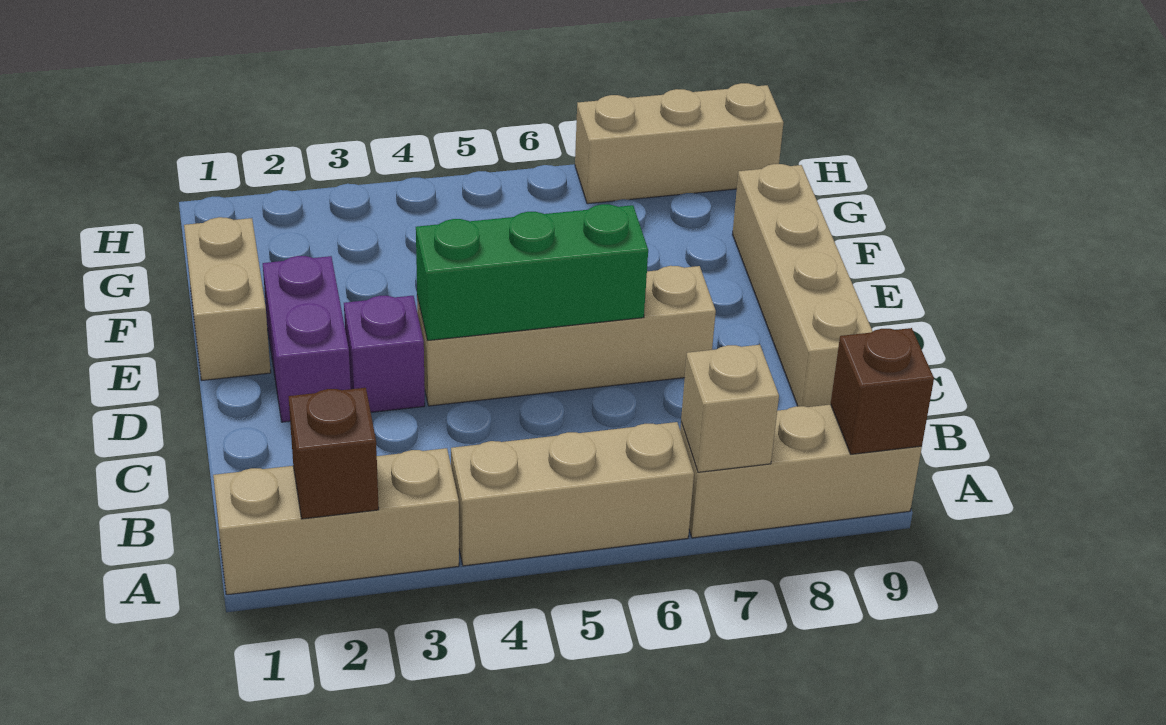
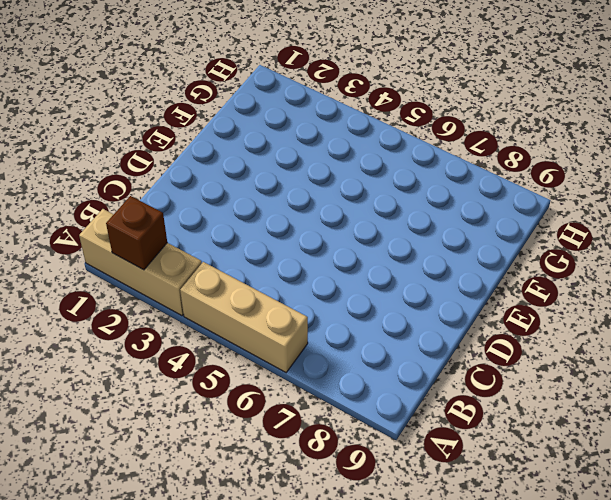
none -> tan 1x3 brick [680,405,922,538]
none -> tan 1x4 brick [732,164,873,407]
none -> purple 1x2 brick [263,256,351,422]

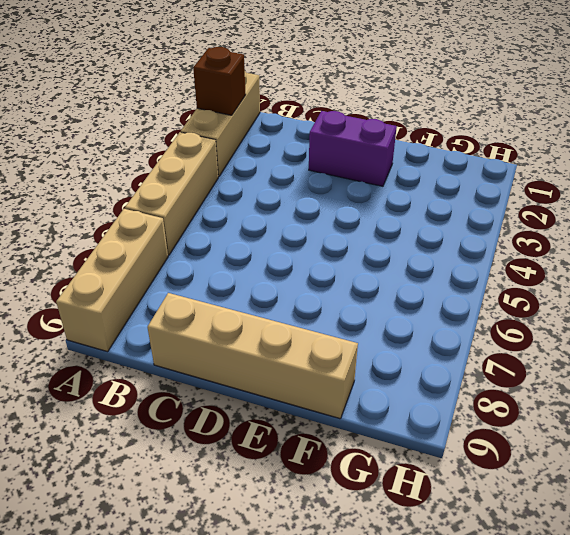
none -> purple 1x1 brick [344,296,425,412]
none -> tan 1x4 brick [417,266,716,406]
none -> tan 1x2 brick [184,217,271,380]

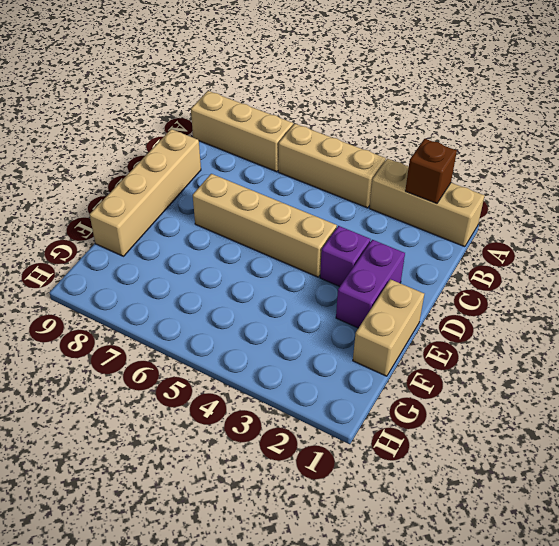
none -> tan 1x3 brick [575,83,784,204]
none -> tan 1x1 brick [681,345,779,472]
none -> brown 1x1 brick [831,328,934,454]

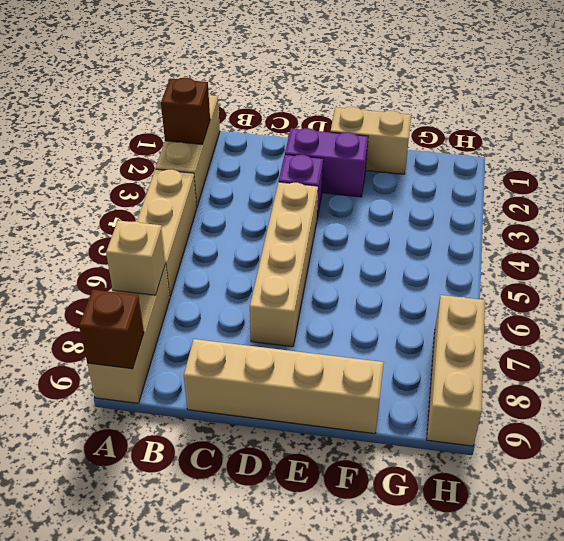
none -> green 1x3 brick [416,204,648,341]

